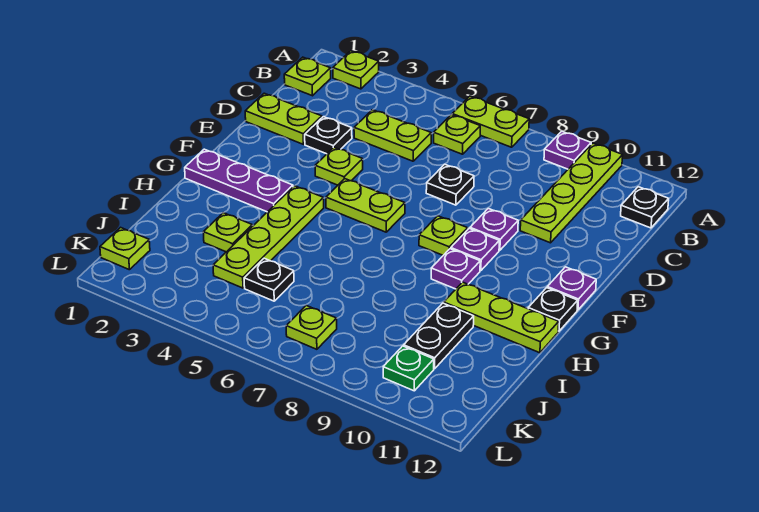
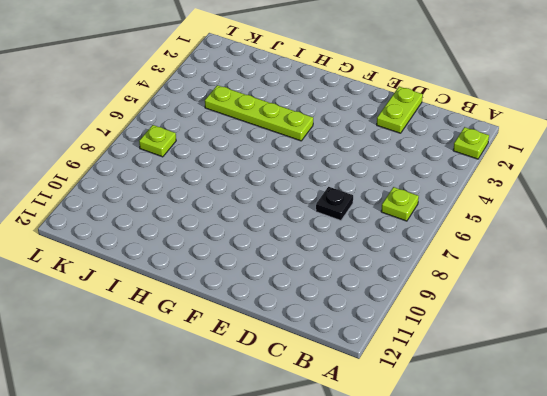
none -> lime 1x2 plate [452,96,529,147]
none -> purple 1x1 plate [544,131,591,169]
none -> lime 1x4 plate [520,143,623,243]

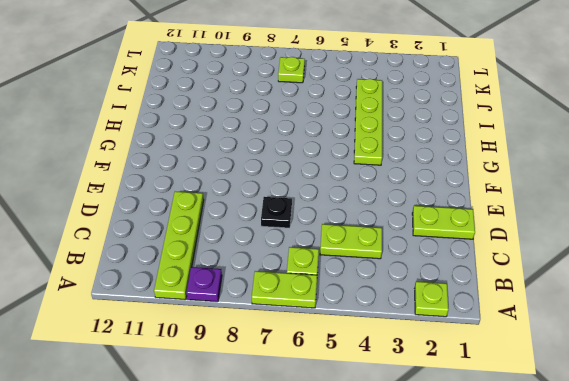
none -> lime 1x1 plate [284,57,331,96]
none -> black 1x1 plate [621,187,669,228]
none -> black 1x1 plate [305,117,352,154]

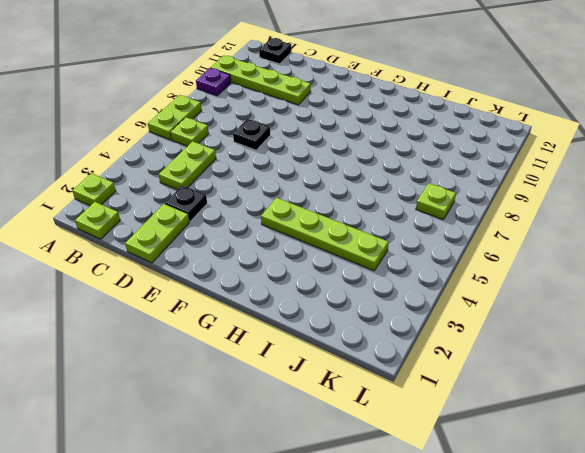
none -> lime 1x1 plate [315,147,363,185]
none -> purple 1x1 plate [470,209,518,250]
none -> lime 1x2 plate [326,179,405,232]

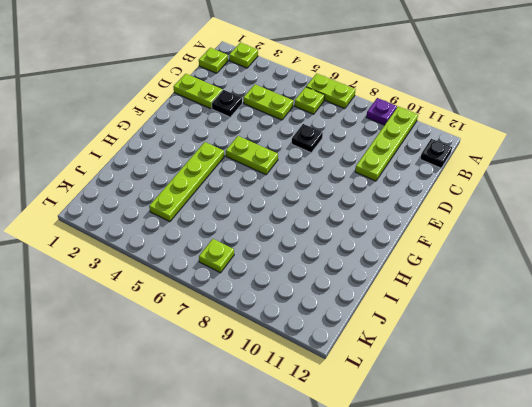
none -> lime 1x1 plate [315,147,363,185]
none -> purple 1x1 plate [470,209,518,250]
none -> lime 1x1 plate [419,216,468,255]

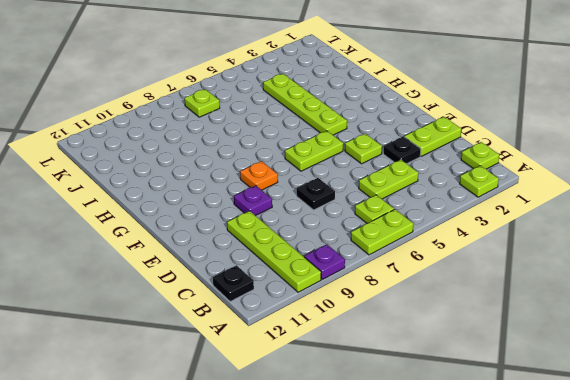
orange 1x1 plate [240,161,278,190] -> lime 1x1 plate [419,216,468,255]
none -> purple 1x1 plate [451,228,499,271]
none -> purple 1x1 plate [547,267,596,310]
none -> purple 1x3 plate [185,149,293,212]

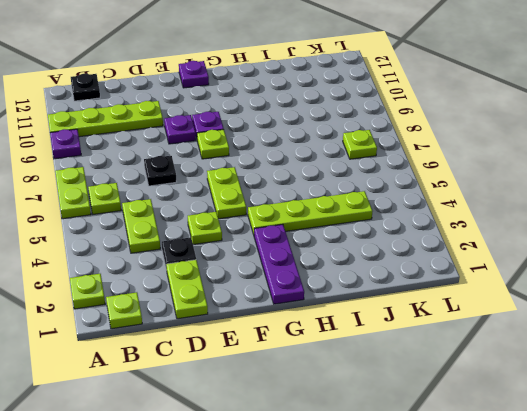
none -> purple 1x1 plate [431,249,480,289]
none -> black 1x1 plate [528,288,578,331]
none -> lime 1x3 plate [444,282,559,353]

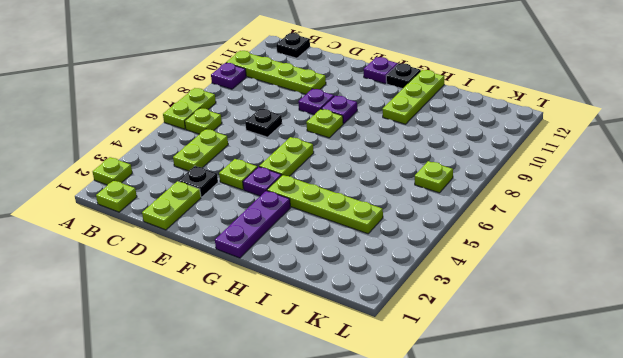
purple 1x1 plate [243,167,282,196] -> purple 1x1 plate moved to [431,249,480,289]
none -> lime 1x1 plate [203,213,252,252]
none -> black 1x2 plate [404,303,474,369]
none -> black 1x1 plate [244,258,294,301]

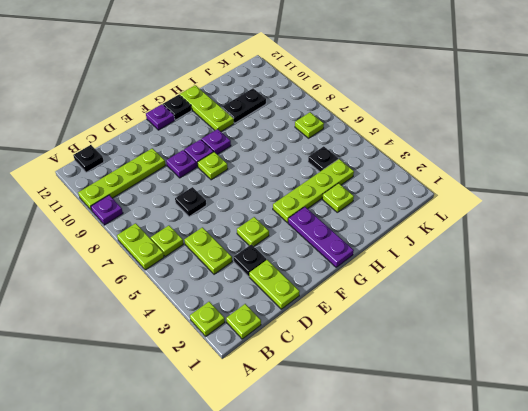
none -> lime 1x2 plate [326,179,405,232]
none -> lime 1x1 plate [100,227,150,270]
none -> green 1x1 plate [383,346,434,391]

